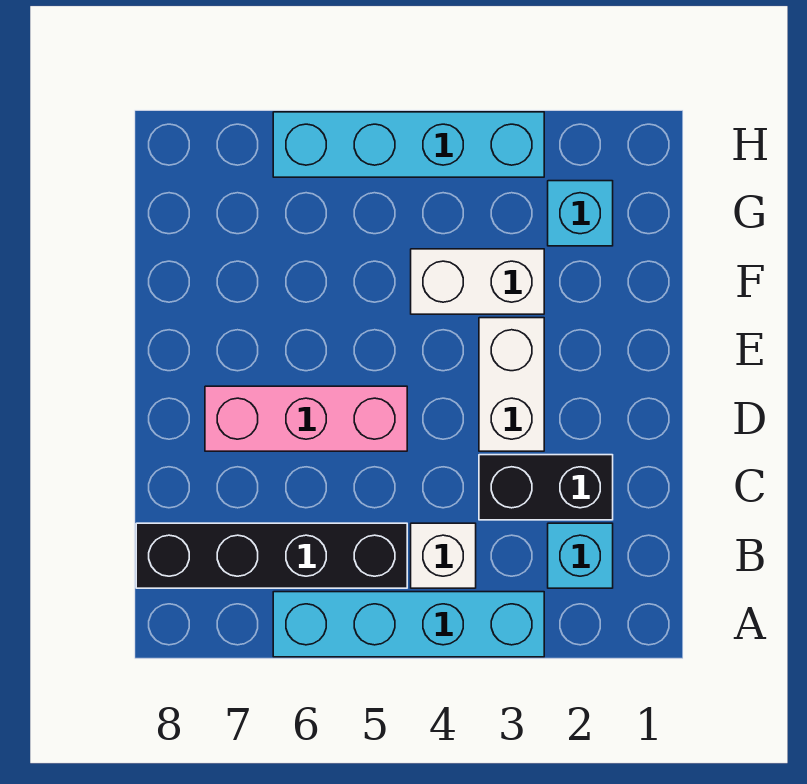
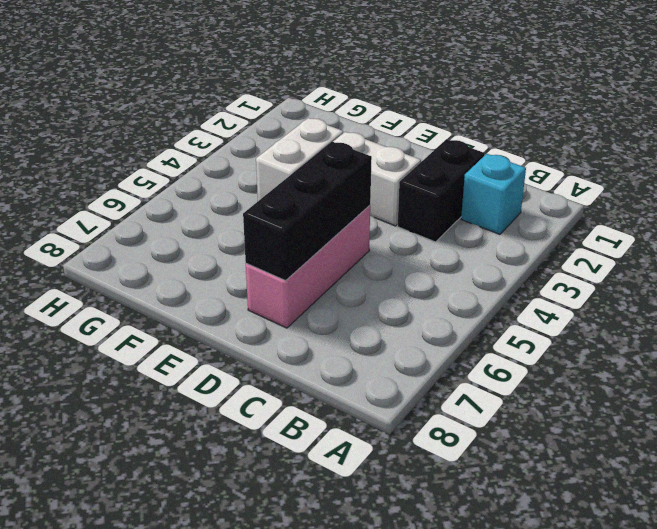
black 1x3 brick [243,142,372,281] -> none
none -> cyan 1x4 brick [273,592,544,657]
none -> white 1x1 brick [411,523,476,588]

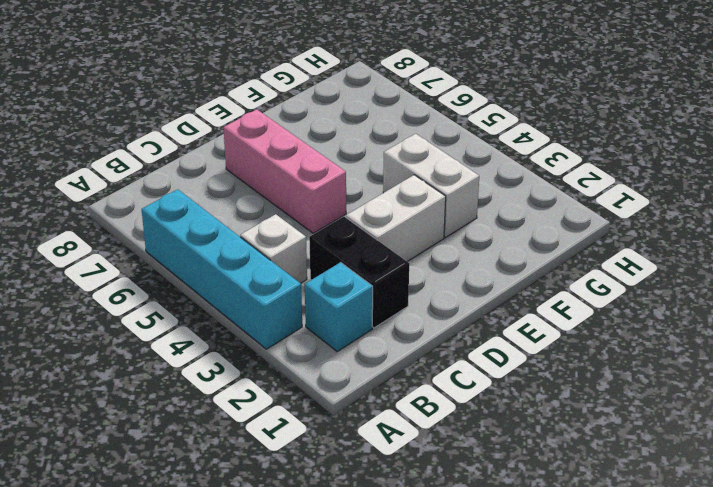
none -> black 1x4 brick [136,523,407,588]
none -> cyan 1x1 brick [548,181,613,246]

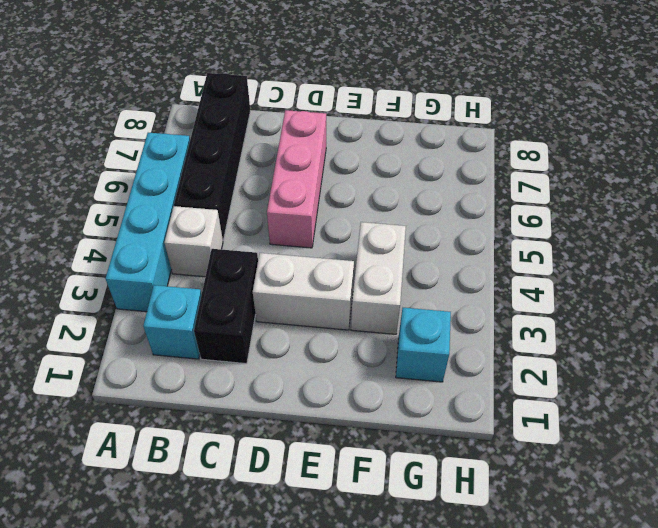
none -> cyan 1x4 brick [273,112,544,177]

